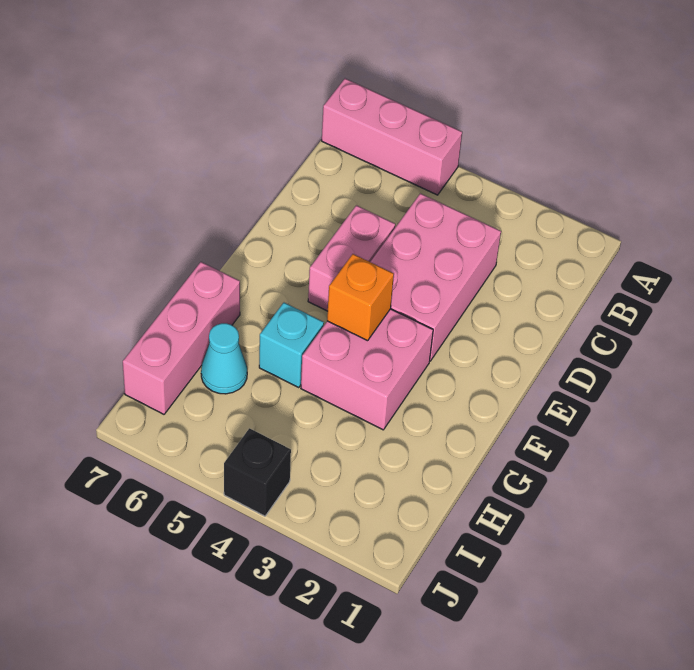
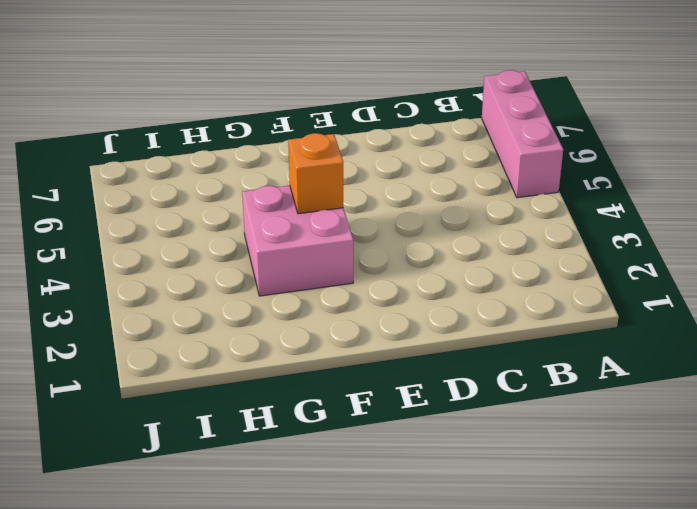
none -> pink 2x3 brick [371,193,501,361]
none -> pink 1x2 brick [308,205,395,311]

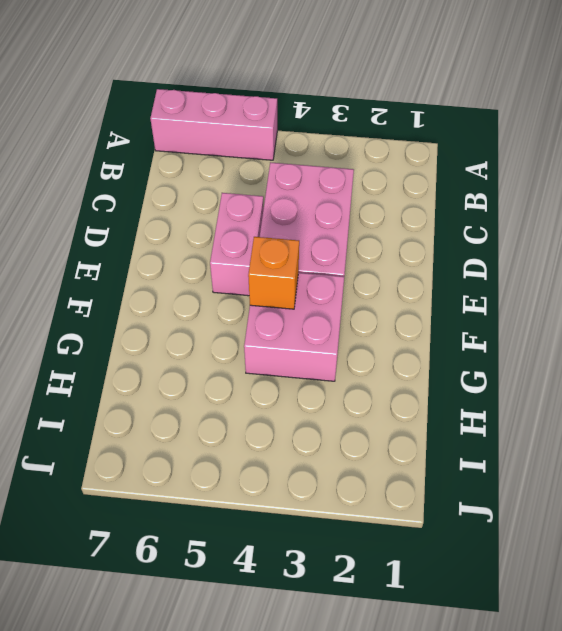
none -> cyan 1x1 brick [259,303,324,387]
none -> pink 1x3 brick [123,262,240,414]

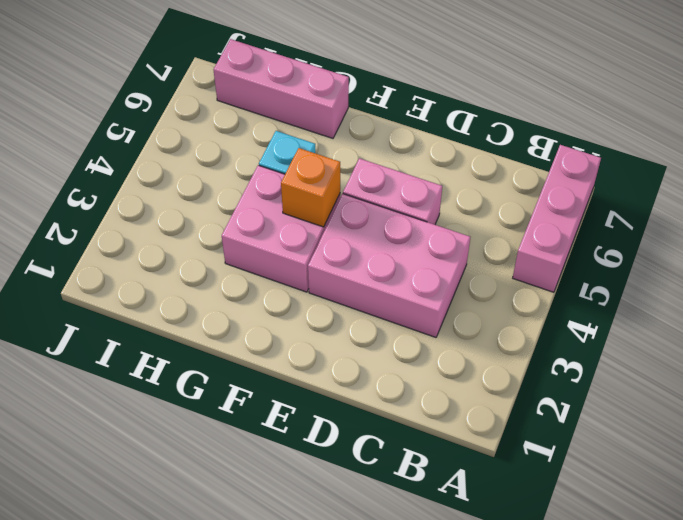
none -> cyan 1x1 cone [201,323,247,394]
none -> black 1x1 brick [224,428,291,516]

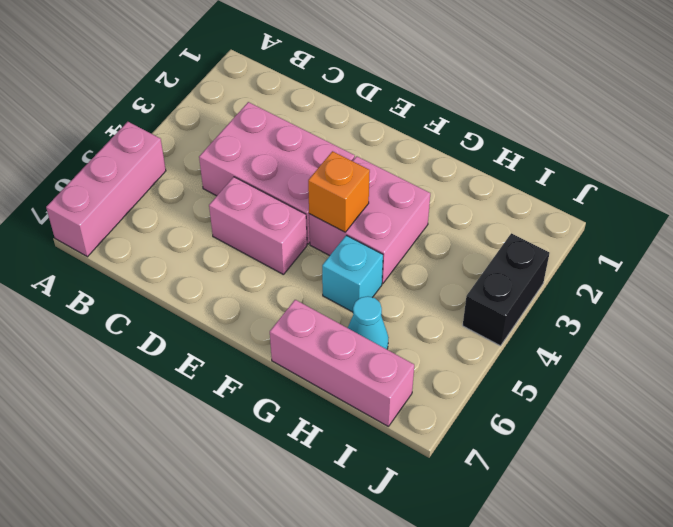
black 1x2 brick [463,233,550,346] -> black 1x1 brick [224,428,291,516]

